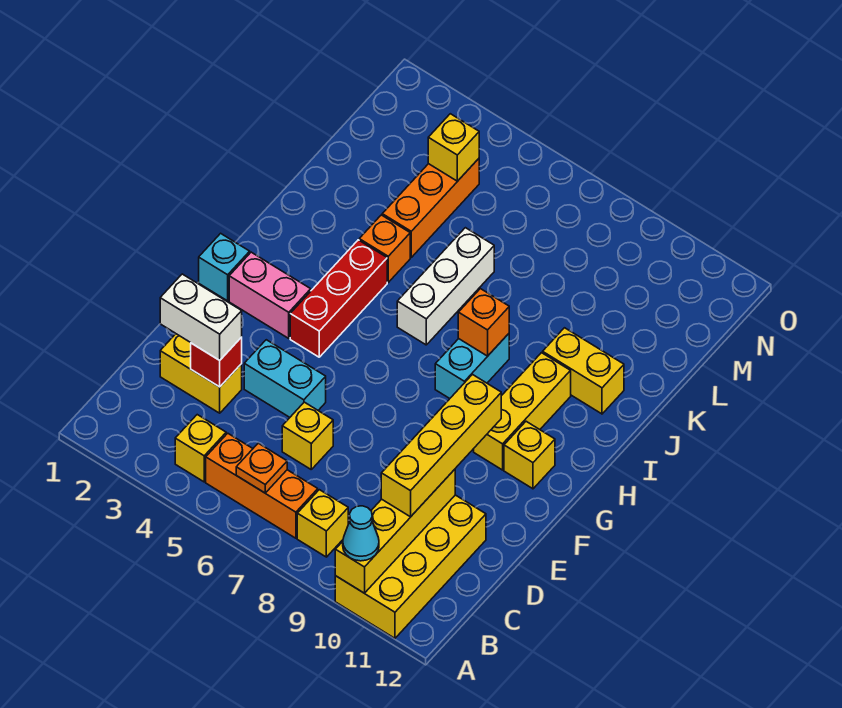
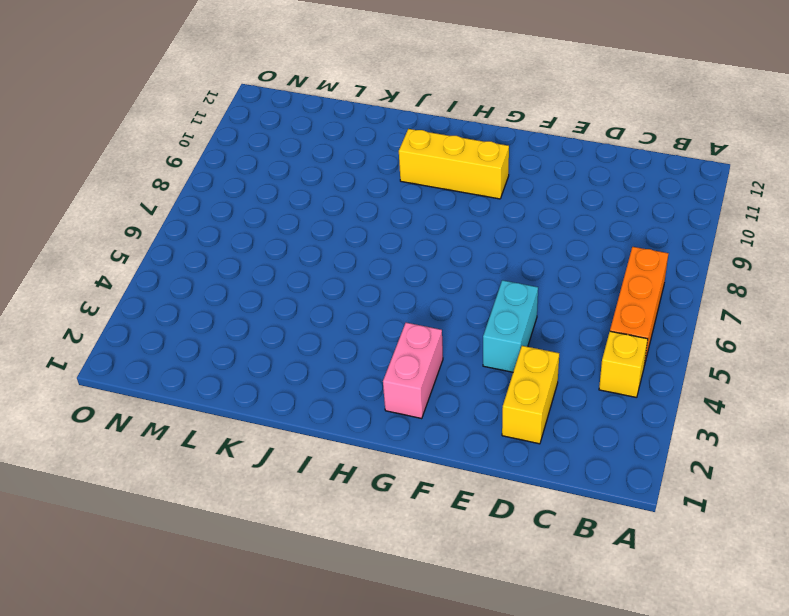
none -> yellow 2x4 brick [335,495,486,638]
none -> yellow 1x1 brick [297,490,348,557]
none -> yellow 1x1 brick [282,402,333,469]

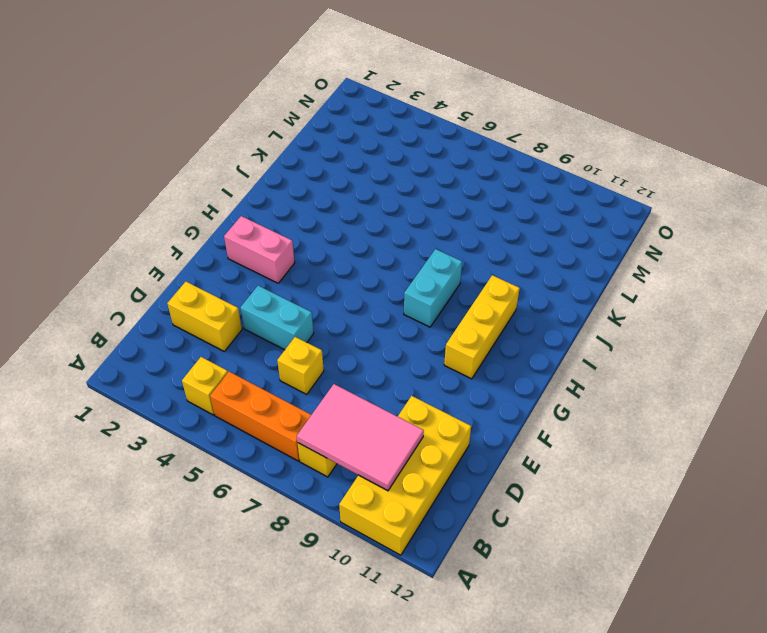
pink 2x3 tile [297,384,424,491] -> yellow 1x4 brick [335,469,455,593]
none -> cyan 1x1 brick [199,233,250,301]
none -> red 1x3 brick [290,240,387,357]
none -> yellow 1x1 brick [504,421,555,489]

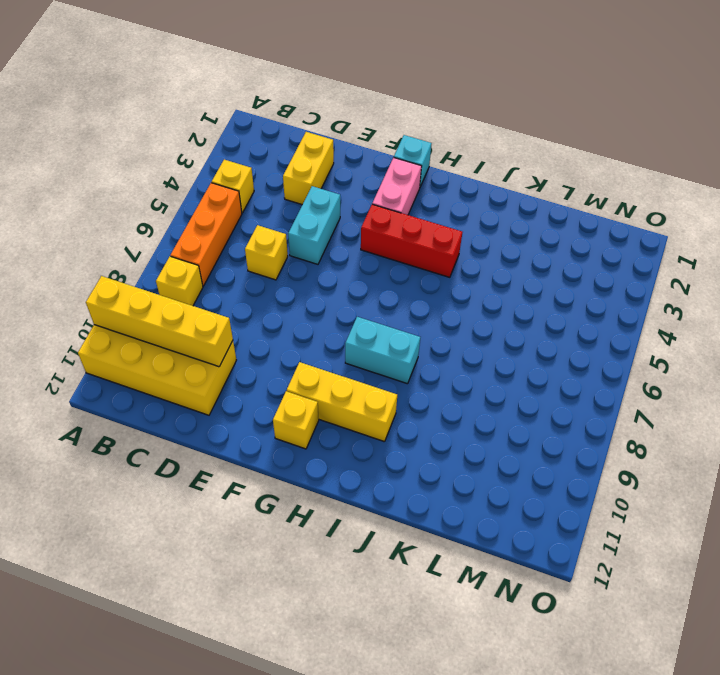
none -> white 1x3 brick [397,228,494,345]
none -> orange 1x1 brick [359,215,410,282]
none -> yellow 1x2 brick [543,328,624,414]

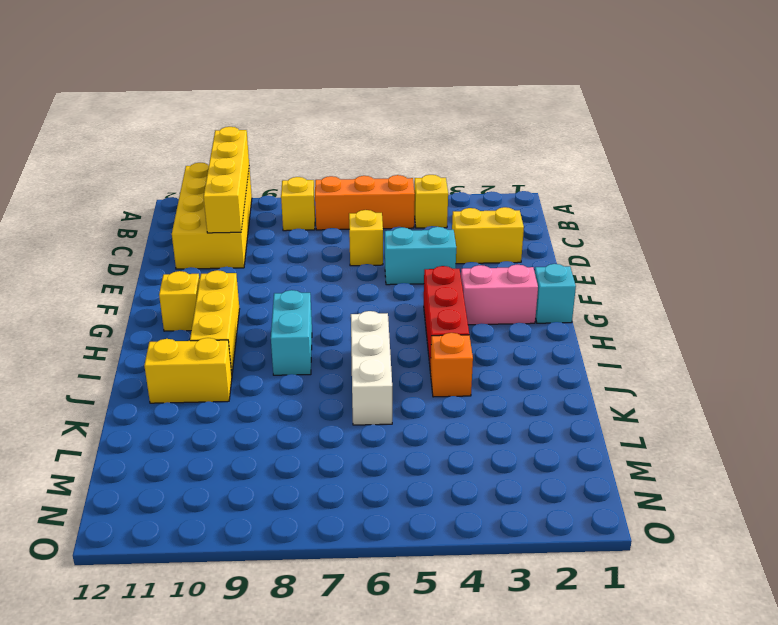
none -> orange 1x3 brick [382,159,479,257]
none -> orange 1x1 plate [236,443,287,493]
none -> red 1x1 brick [191,337,242,387]

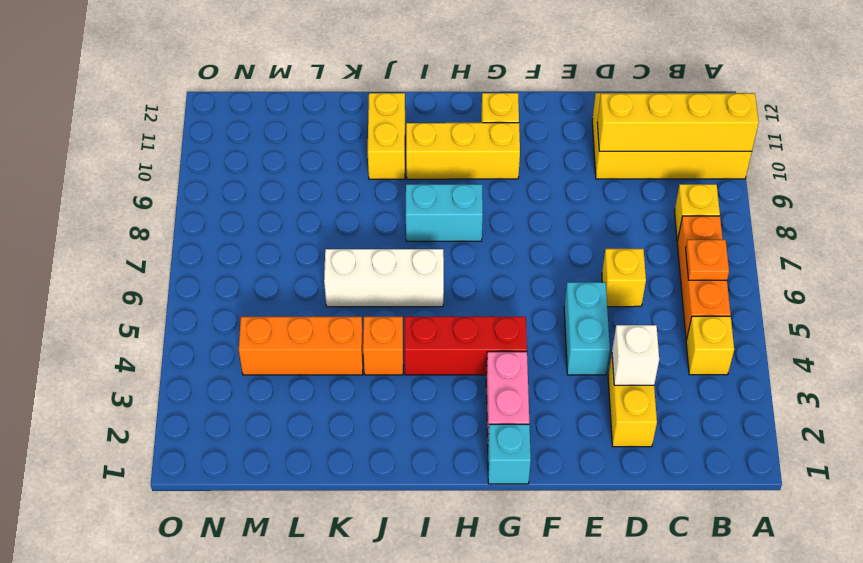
white 1x1 brick [612,325,659,385] -> red 1x1 brick [191,337,242,387]
none -> orange 1x1 brick [458,289,509,356]
none -> yellow 1x1 brick [428,114,479,181]
none -> cyan 1x1 cone [343,506,379,561]

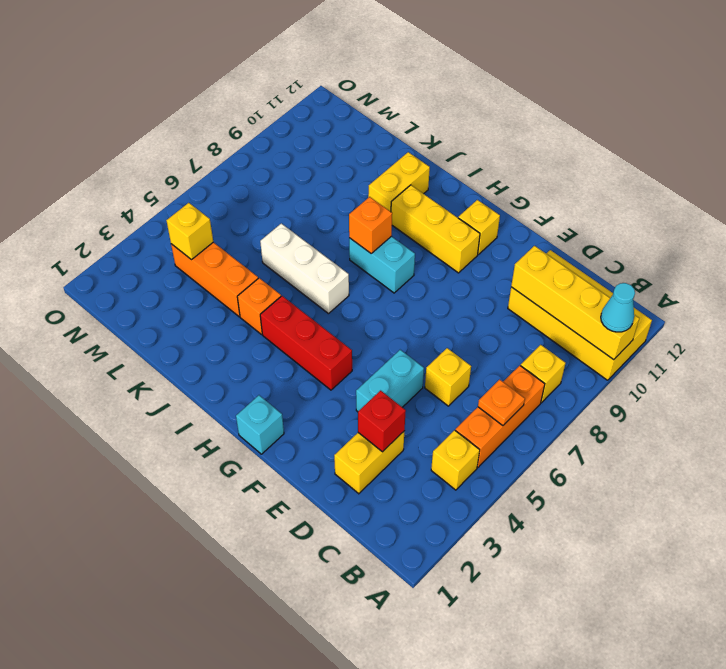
none -> pink 1x2 brick [229,252,311,338]
none -> yellow 1x4 brick [381,375,501,517]
none -> white 1x2 brick [160,274,242,360]

